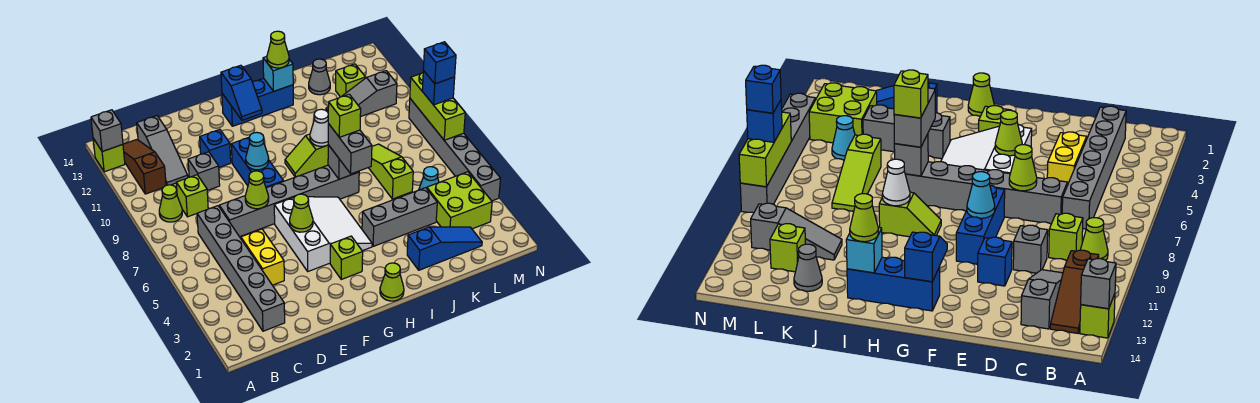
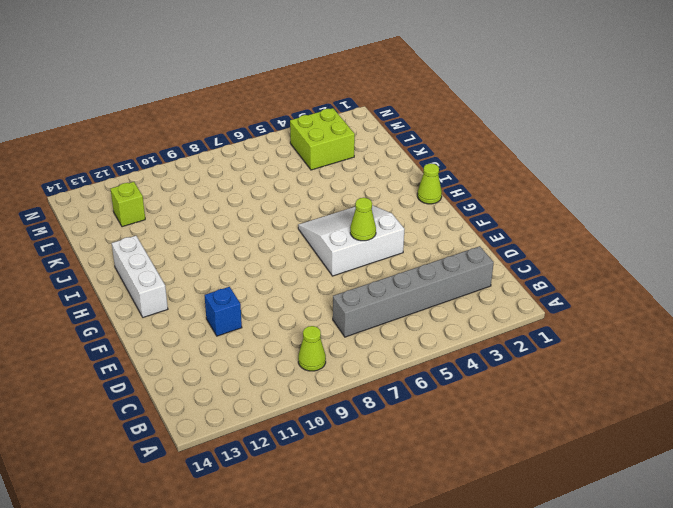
white 1x3 brick [112,236,168,317] -> blue 1x3 brick [222,78,293,126]
none -> lime 1x1 brick [93,138,125,172]
none -> brown 1x3 slope [123,140,166,194]
none -> lime 1x1 brick [176,175,208,217]
none -> grey 1x3 slope [137,116,188,185]

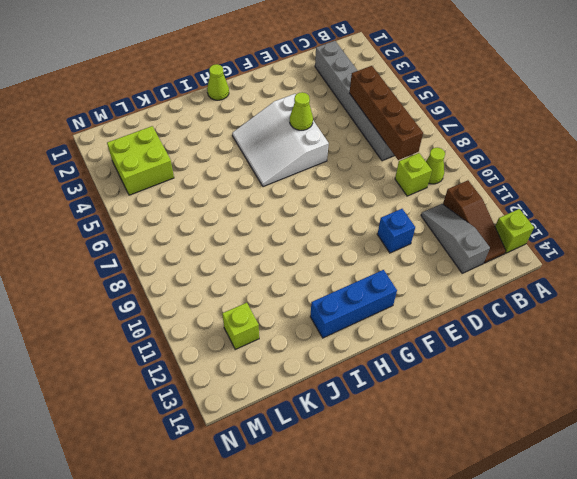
brown 1x4 brick [350,66,423,160] -> none
none -> yellow 1x2 brick [241,229,284,285]
none -> grey 1x6 brick [219,165,359,237]
none -> grey 1x1 brick [188,152,220,191]
none -> blue 1x3 brick [231,138,284,188]

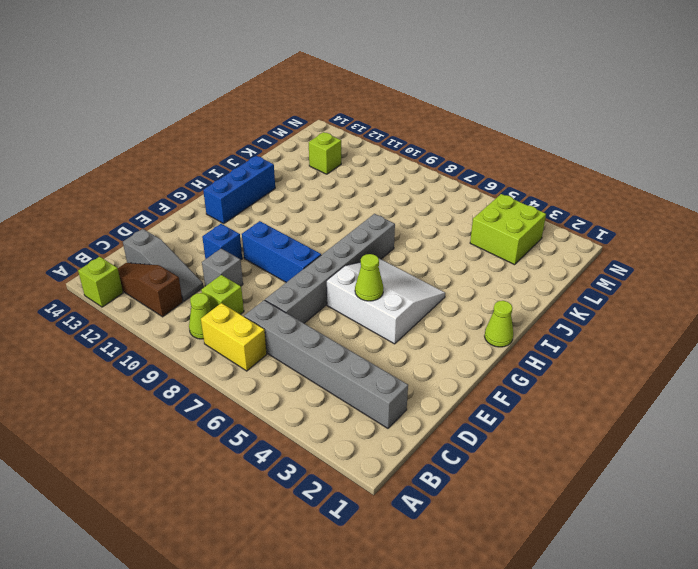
yellow 1x2 brick [201,303,267,371] -> yellow 1x2 brick moved to [241,229,284,285]
none -> lime 1x1 brick [330,236,363,279]
none -> lime 1x2 slope [285,134,328,177]
none -> grey 1x3 brick [362,188,437,246]
none -> blue 1x3 slope [407,227,482,270]

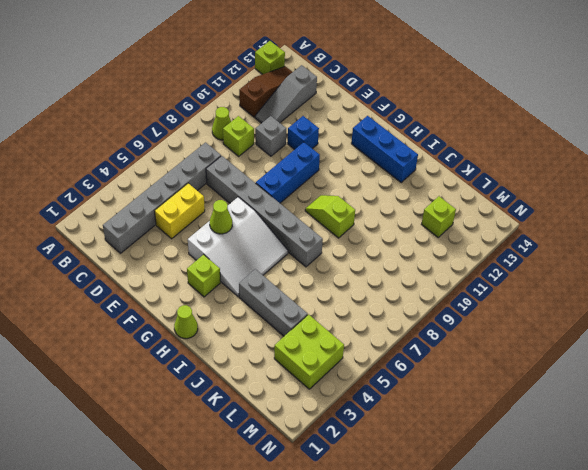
none -> blue 1x3 slope [407,227,482,270]
none -> lime 1x3 slope [369,144,413,199]
none -> grey 1x3 slope [326,71,397,117]
none -> grey 1x1 cone [309,59,330,95]

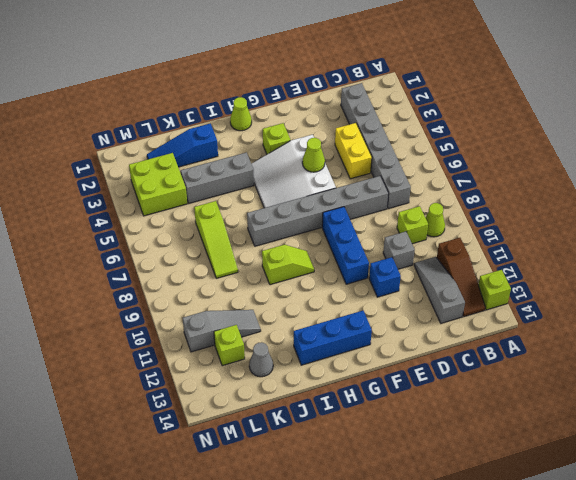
none -> cyan 1x1 cone [419,167,439,190]
none -> grey 1x6 brick [409,99,501,201]
none -> grey 1x1 brick [91,110,123,152]
none -> lime 1x1 cone [245,171,269,209]

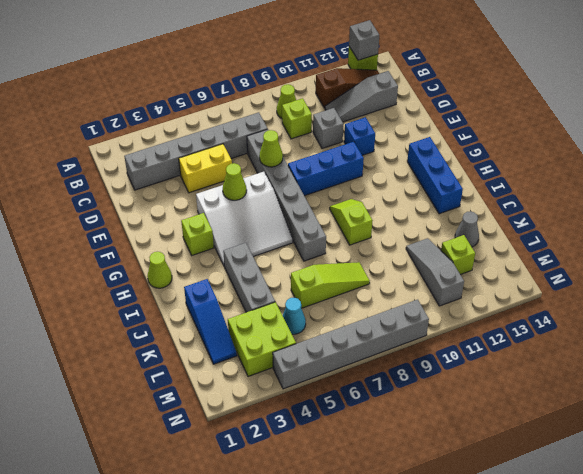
none -> cyan 1x1 cone [246,133,269,170]
none -> blue 1x2 slope [221,65,262,120]
none -> grey 1x1 brick [328,145,359,179]
none -> white 1x1 cone [310,109,328,146]

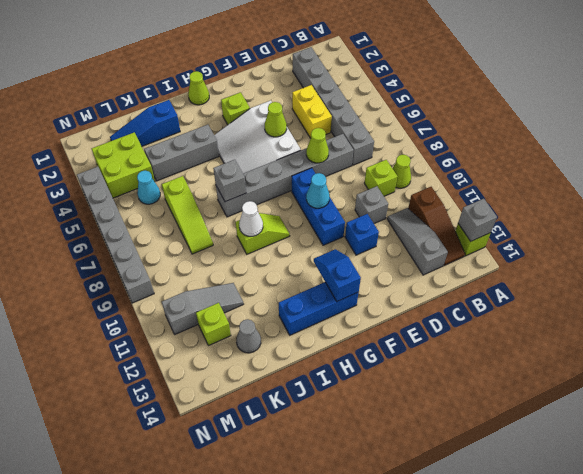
none -> cyan 1x1 brick [263,56,293,91]
none -> lime 1x3 brick [410,73,465,140]
none -> grey 1x2 brick [328,123,372,174]
none -> lime 1x1 cone [267,31,289,68]

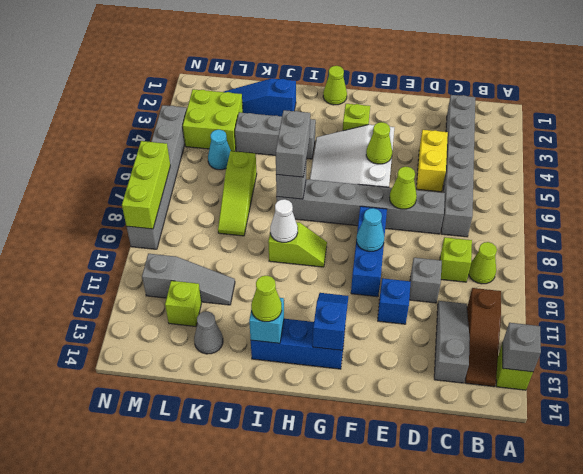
none -> blue 1x1 brick [422,71,455,105]
none -> lime 1x1 brick [328,94,361,137]
none -> blue 1x1 brick [423,42,456,84]

